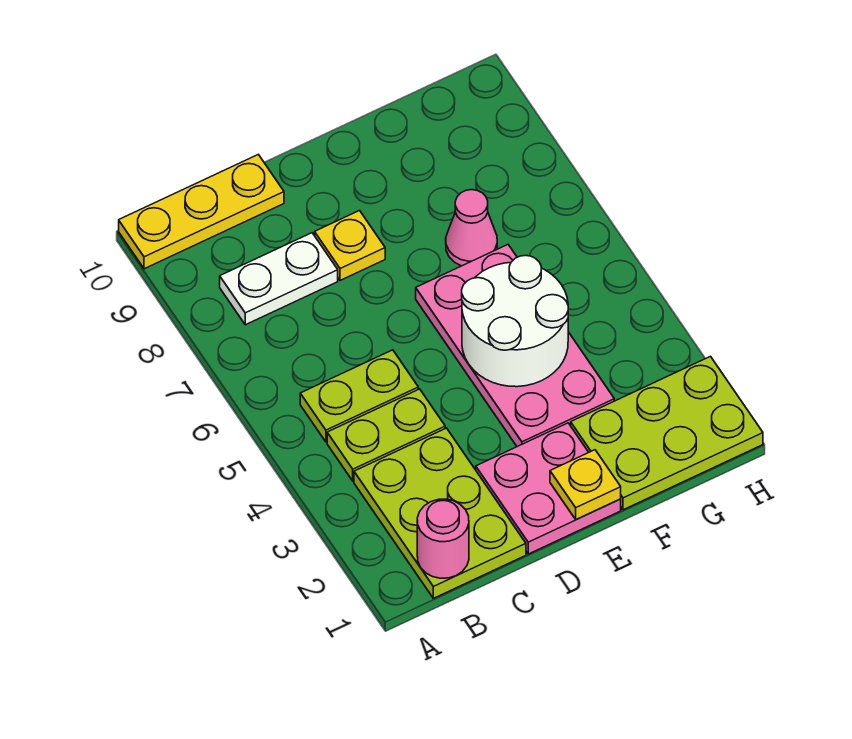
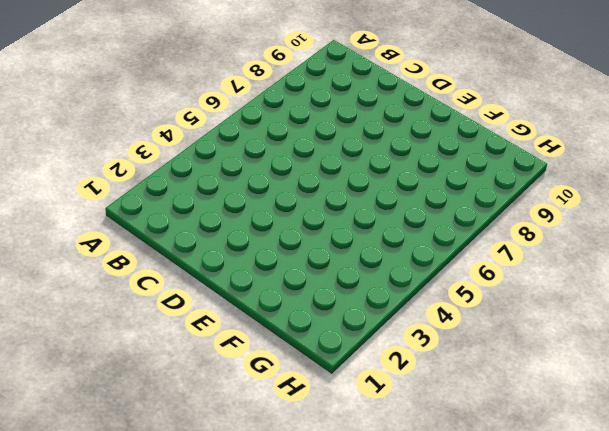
none -> yellow 1x3 plate [119,155,284,269]
none -> lime 2x3 plate [354,428,526,598]
none -> lime 1x2 plate [327,389,445,481]

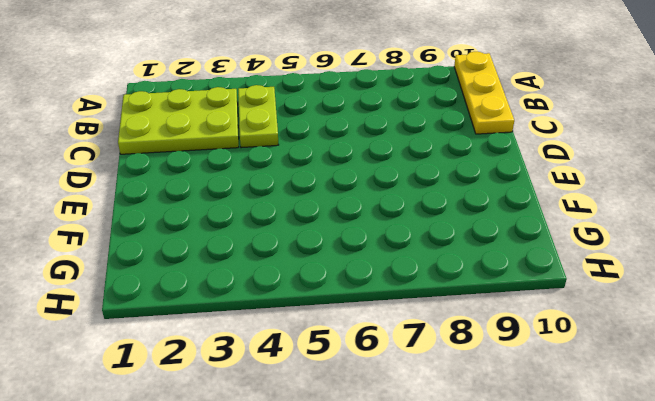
none -> lime 1x2 plate [300,350,418,442]
none -> white 1x2 plate [220,233,338,325]
none -> pink 2x2 plate [476,423,621,554]

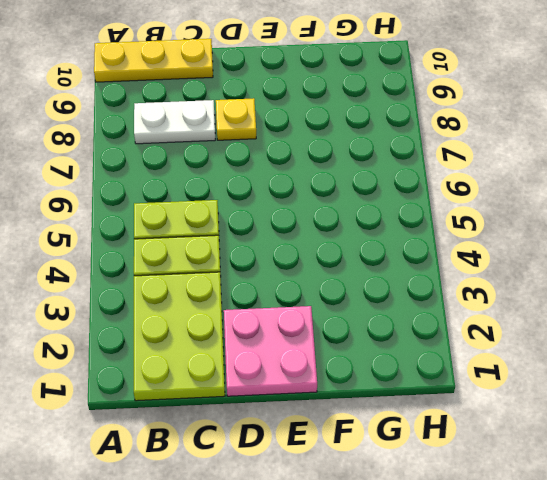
none -> pink 2x4 plate [416,245,614,447]
none -> lime 2x3 plate [571,356,763,510]
none -> pink 1x1 cone [446,190,497,266]

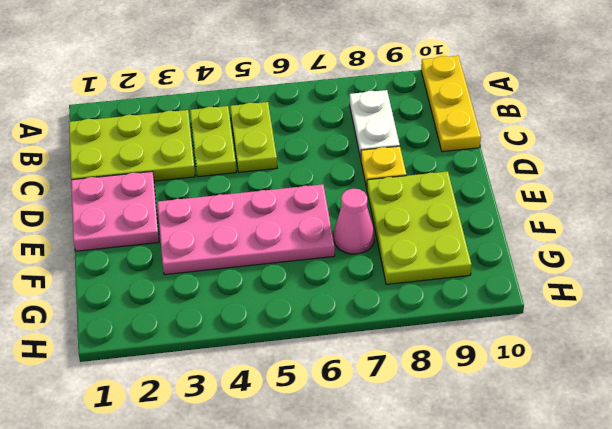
lime 2x3 plate [367,171,472,284] -> lime 2x3 plate moved to [571,356,763,510]
none -> pink 1x1 round brick [417,499,469,578]
none -> yellow 1x1 plate [550,450,621,520]
none -> white 2x2 round brick [462,255,568,387]

